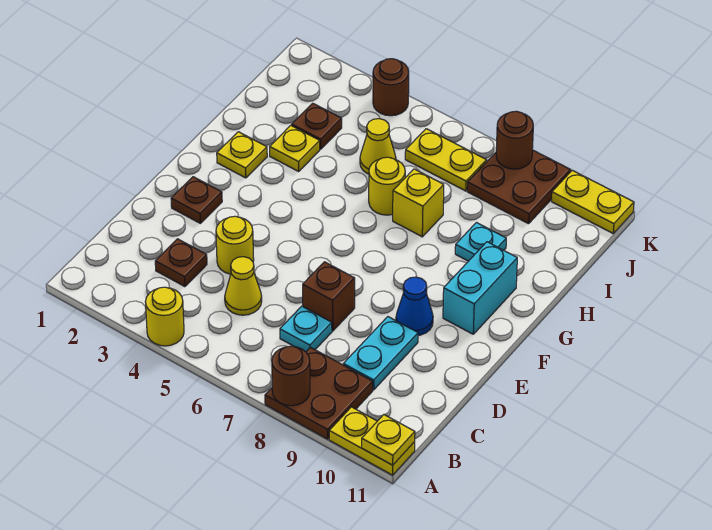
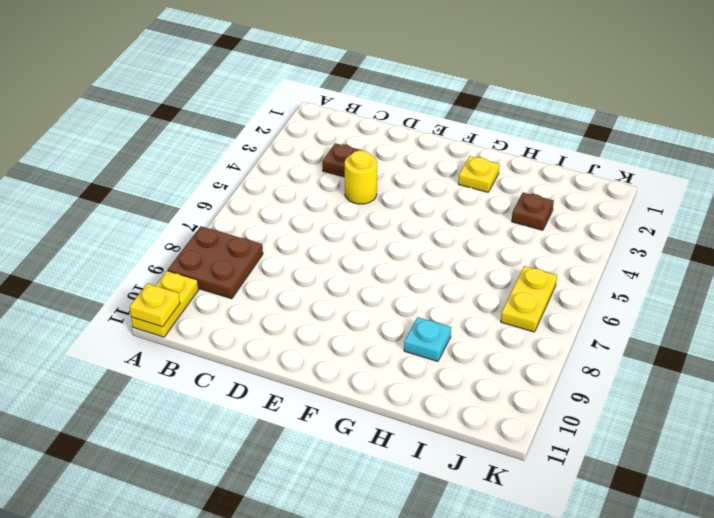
none -> yellow 1x1 round brick [145,287,184,346]
none -> yellow 1x1 cone [225,257,262,315]
none -> cyan 1x1 plate [280,306,332,352]

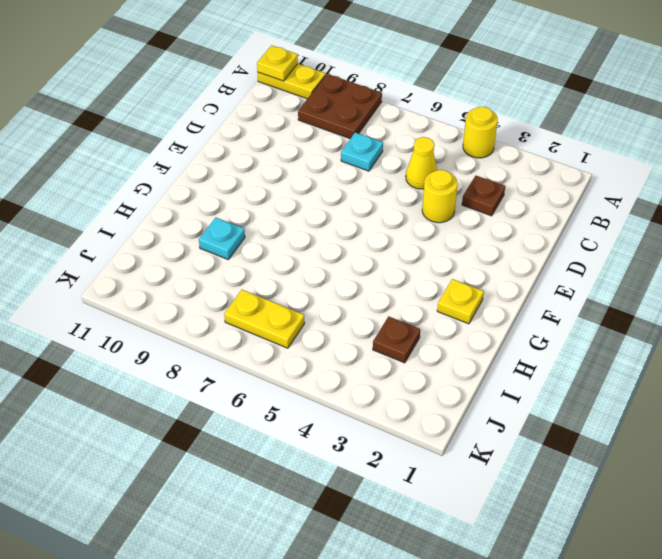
none -> cyan 1x2 plate [343,317,418,390]
none -> brown 1x1 brick [303,262,355,331]
none -> brown 1x1 plate [171,177,222,224]

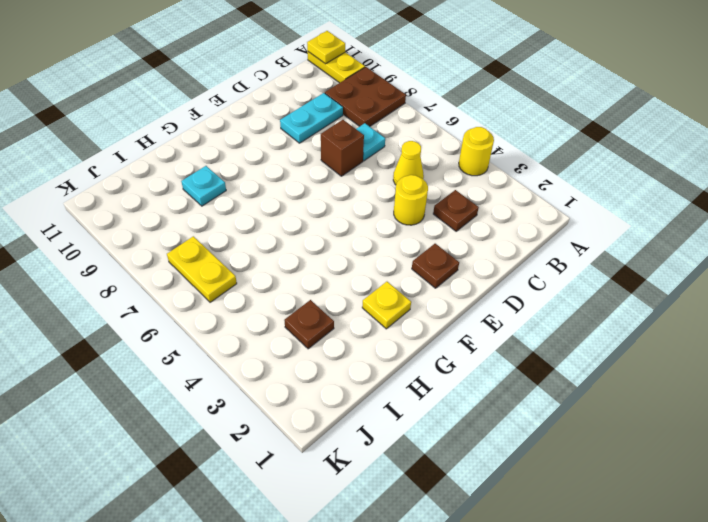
none -> blue 1x1 cone [396,277,433,335]
none -> cyan 1x2 brick [443,242,517,334]
none -> yellow 1x1 plate [270,125,320,171]

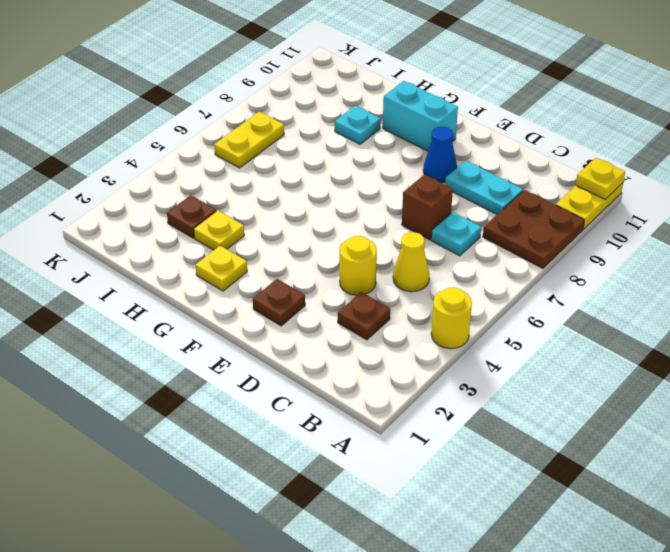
none -> yellow 1x1 round brick [369,157,405,215]
none -> yellow 1x1 brick [393,169,444,237]
none -> yellow 1x1 cone [360,119,396,174]

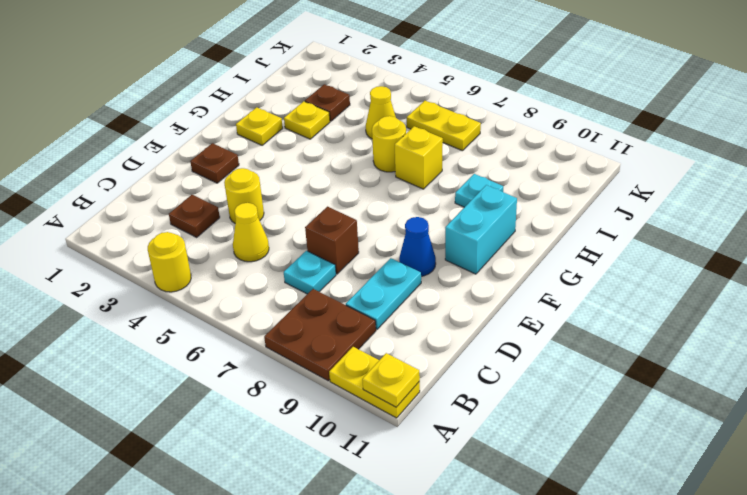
none -> brown 2x2 plate [467,150,571,224]
none -> brown 1x1 round brick [373,59,409,116]
none -> yellow 1x2 plate [551,170,634,233]

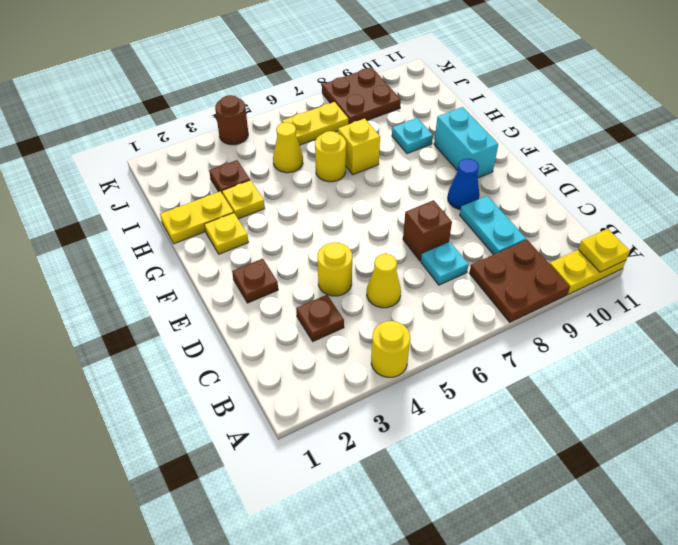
yellow 1x2 plate [160,191,234,244] -> yellow 1x2 plate moved to [551,170,634,233]
none -> brown 1x1 round brick [272,346,310,406]
none -> brown 1x1 round brick [496,111,533,169]

